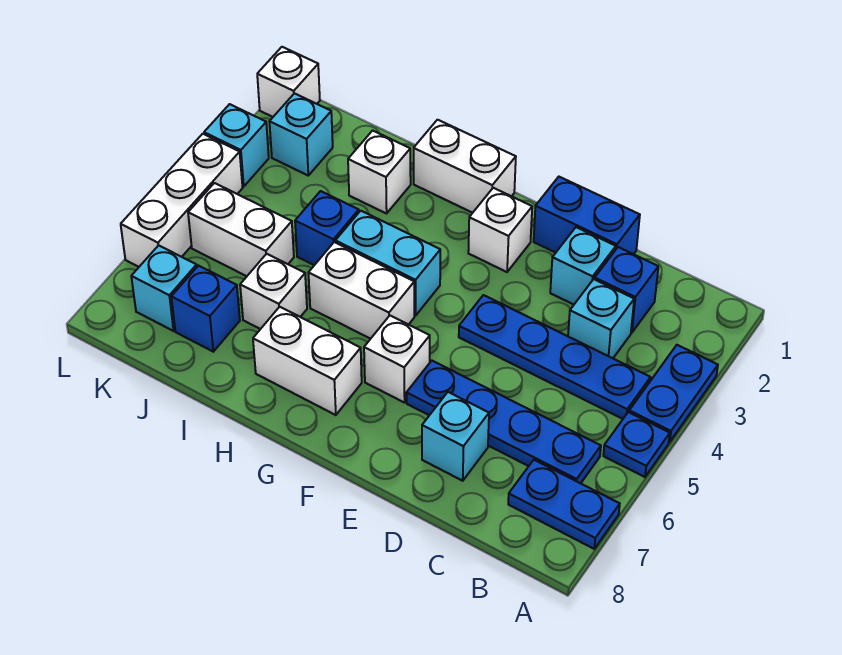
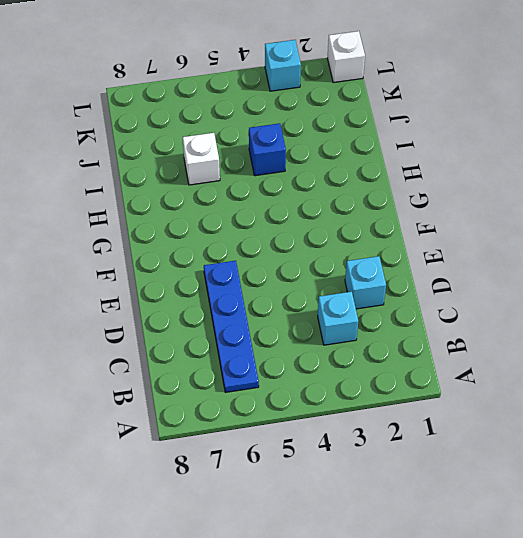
none -> blue 1x2 plate [629,345,718,442]
none -> blue 1x1 plate [603,412,670,477]
none -> blue 1x2 plate [508,460,620,549]

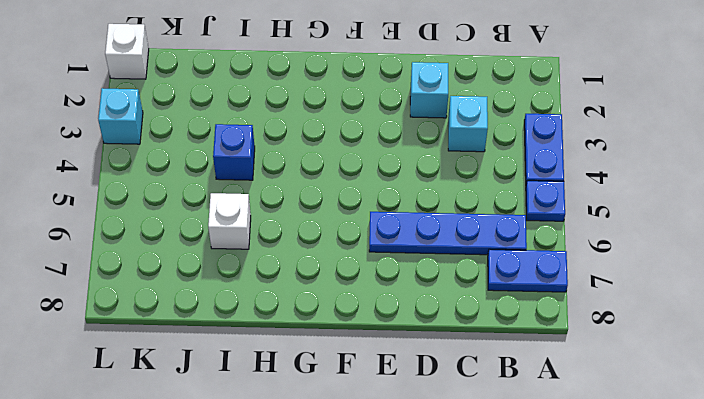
none -> blue 1x4 plate [459,295,651,419]
none -> blue 1x1 brick [595,247,658,333]
none -> blue 1x2 brick [534,177,640,254]

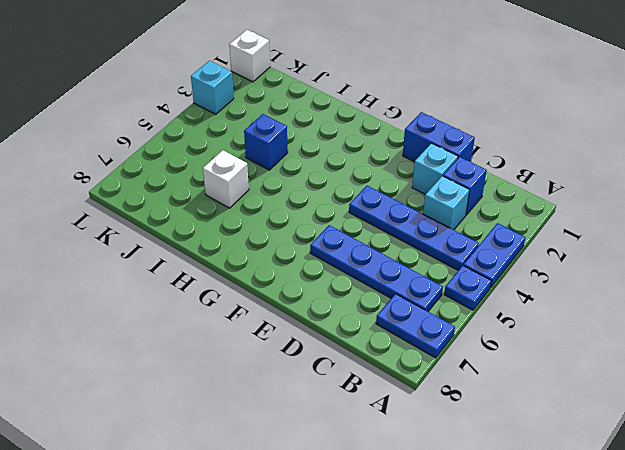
none -> cyan 1x1 brick [422,392,489,481]
none -> white 1x1 brick [468,188,532,272]
none -> white 1x1 brick [364,316,430,403]

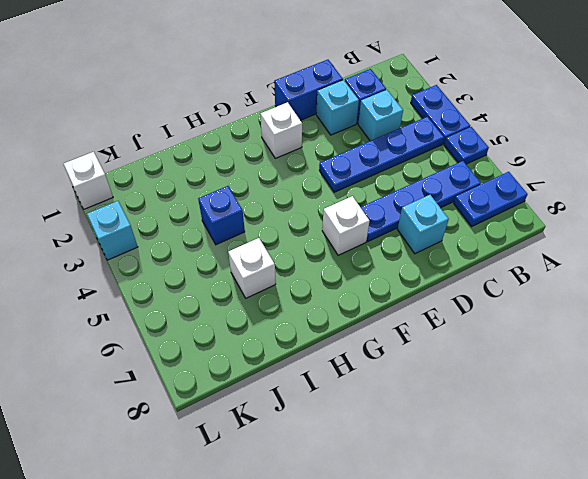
none -> white 1x2 brick [414,120,516,213]
none -> cyan 1x2 brick [335,211,440,316]
none -> white 1x2 brick [308,242,414,339]

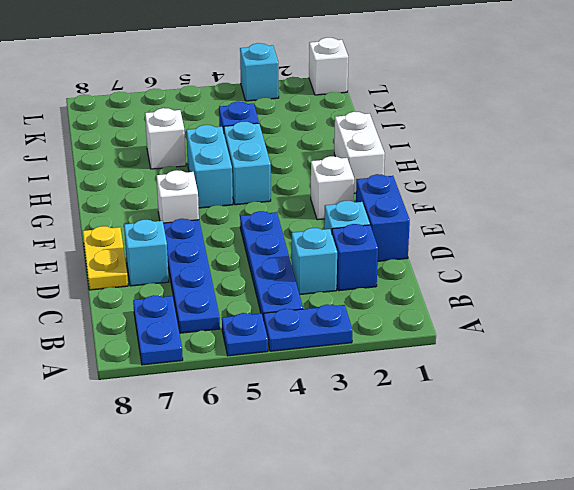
yellow 1x2 plate [83,226,128,290] -> none
cyan 1x2 brick [186,125,233,208] -> white 1x2 brick [308,242,414,339]
none -> white 1x2 brick [253,307,362,415]
none -> white 1x1 brick [348,131,411,214]
none -> white 1x2 brick [188,183,294,276]

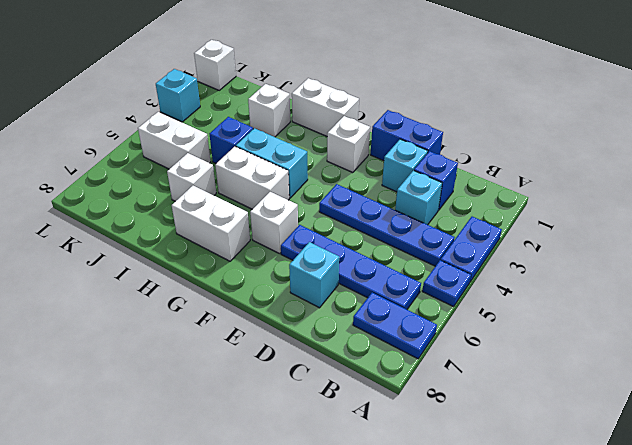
none -> blue 1x1 brick [171,266,240,352]
none -> cyan 1x1 brick [269,94,333,175]
none -> cyan 1x1 brick [131,245,197,331]

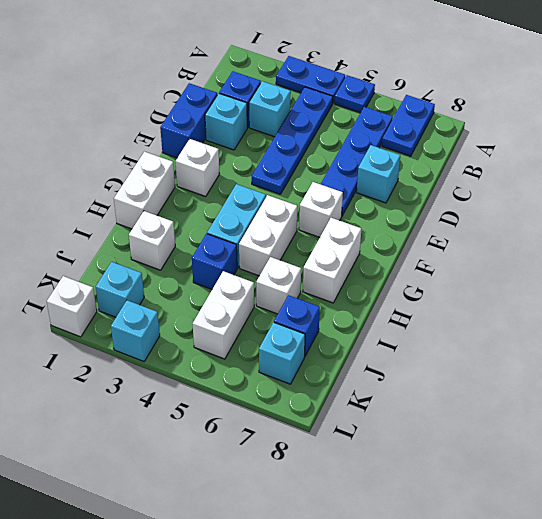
none -> white 1x3 brick [121,134,242,267]

